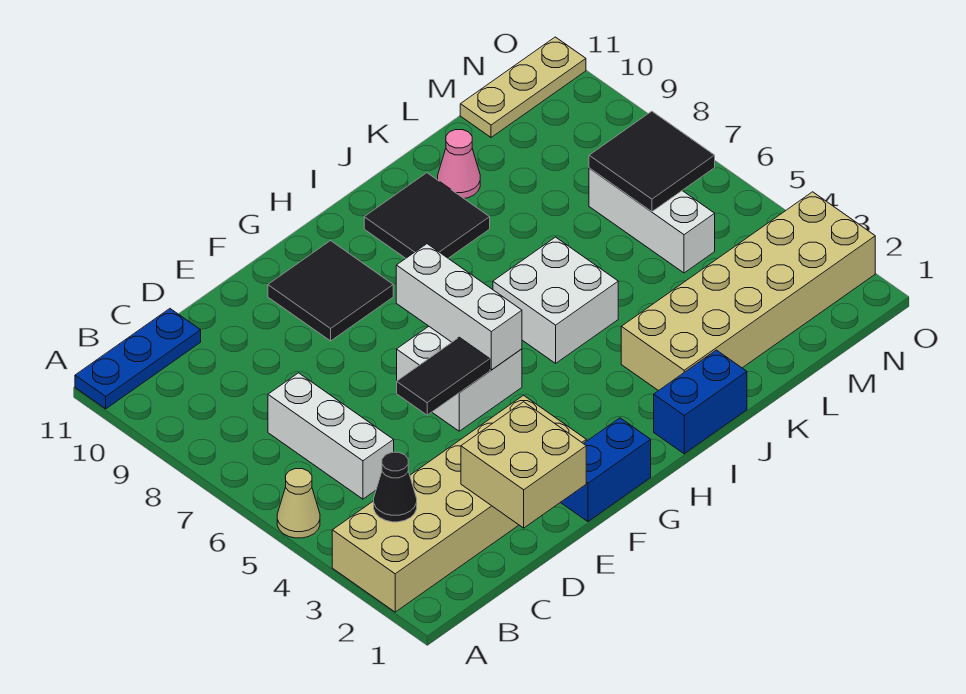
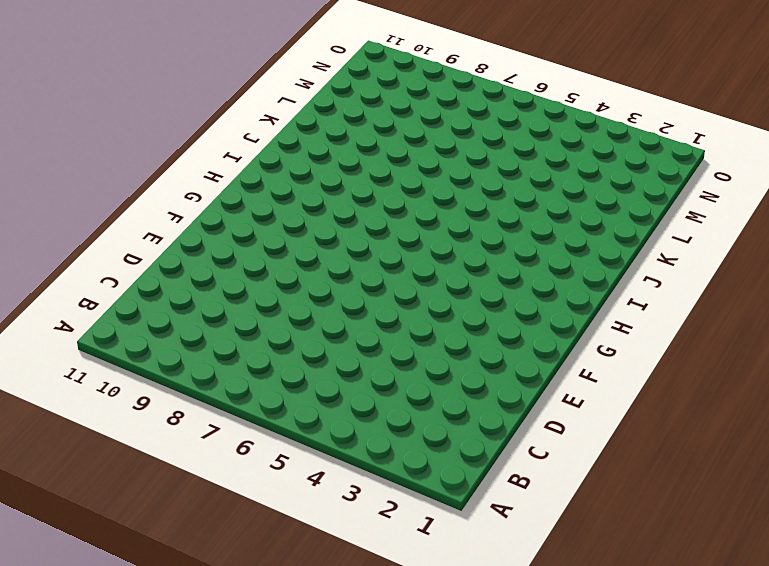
none -> tan 2x6 brick [332,395,586,612]
none -> tan 1x1 cone [277,469,320,538]
none -> blue 1x3 plate [75,309,201,409]

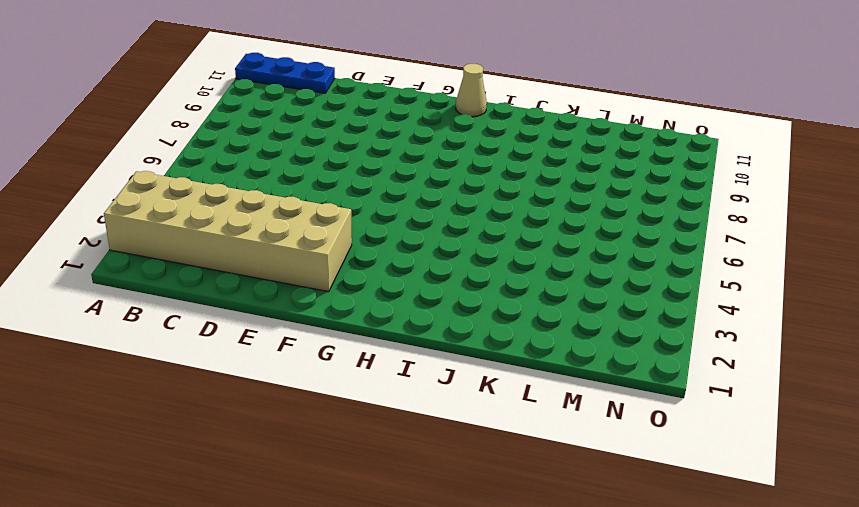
tan 1x1 cone [456,64,487,117] -> tan 1x1 cone moved to [277,469,320,538]
none -> white 1x3 brick [268,373,394,499]
none -> blue 1x2 brick [560,418,651,522]
none -> white 2x2 brick [397,326,522,431]

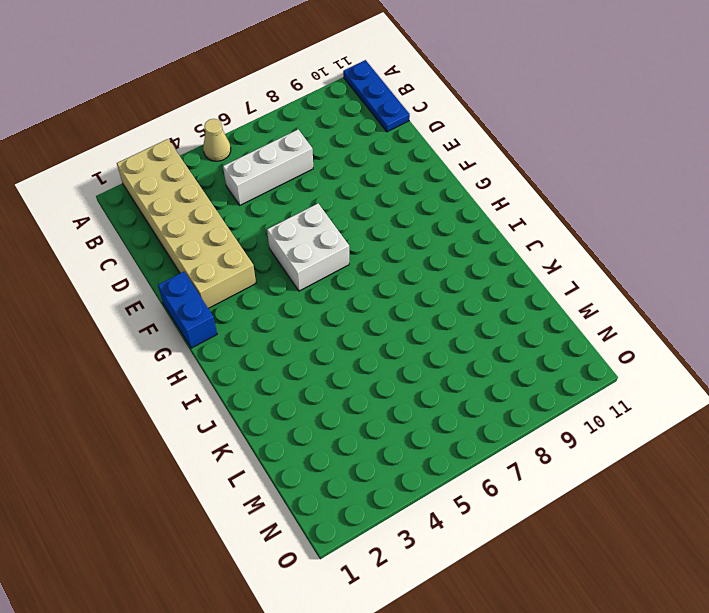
none -> black 2x2 tile [268,241,393,341]
none -> blue 1x2 brick [654,350,747,454]
none -> white 2x2 brick [493,237,618,363]

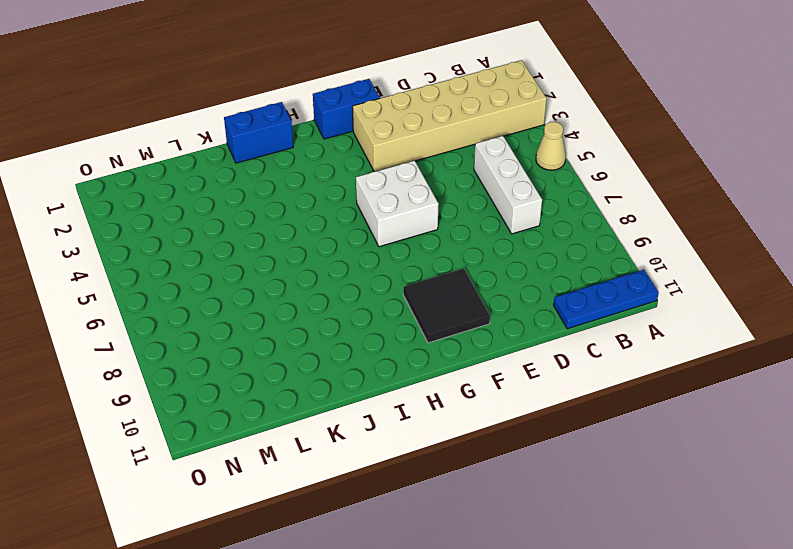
none -> white 2x2 brick [493,237,618,363]
none -> black 2x2 tile [364,173,490,258]
none -> tan 2x6 brick [621,192,875,391]

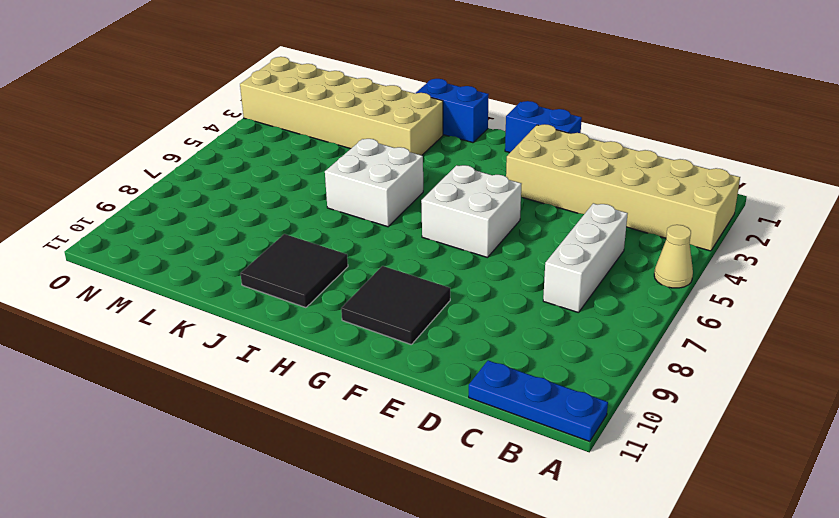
none -> pink 1x1 cone [438,130,480,199]
none -> white 1x3 brick [589,168,715,273]
none -> tan 1x3 plate [460,37,586,137]

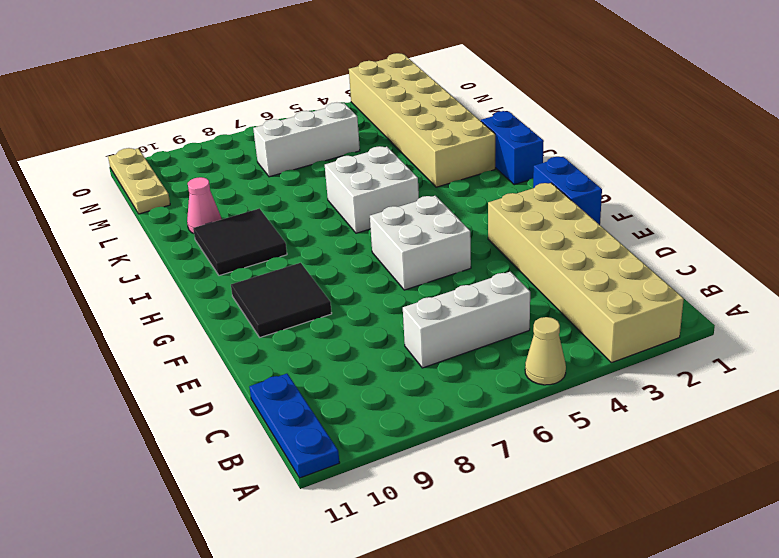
none -> black 1x1 cone [374,452,417,522]
none -> tan 2x2 brick [461,402,586,528]
none -> black 1x2 tile [397,337,490,415]

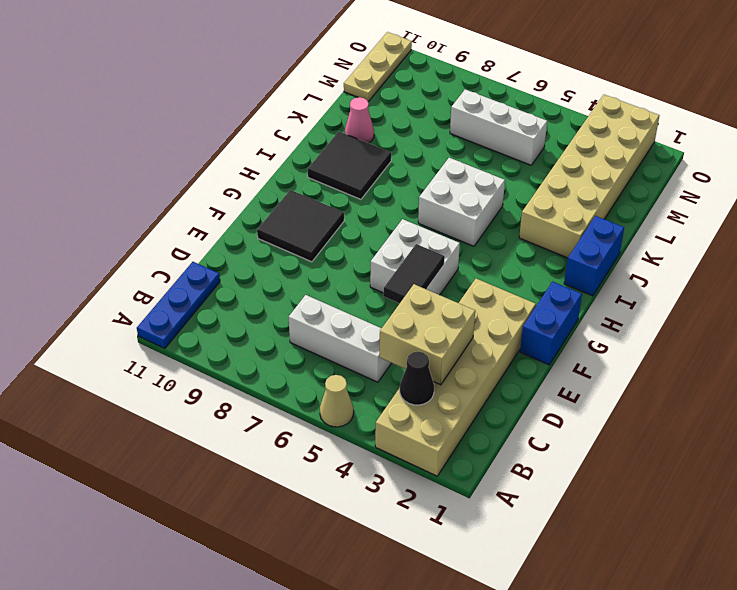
tan 2x2 brick [380,284,475,385] -> tan 2x2 brick moved to [461,402,586,528]
none -> white 1x3 brick [396,244,522,370]
none -> black 2x2 tile [589,111,715,212]

